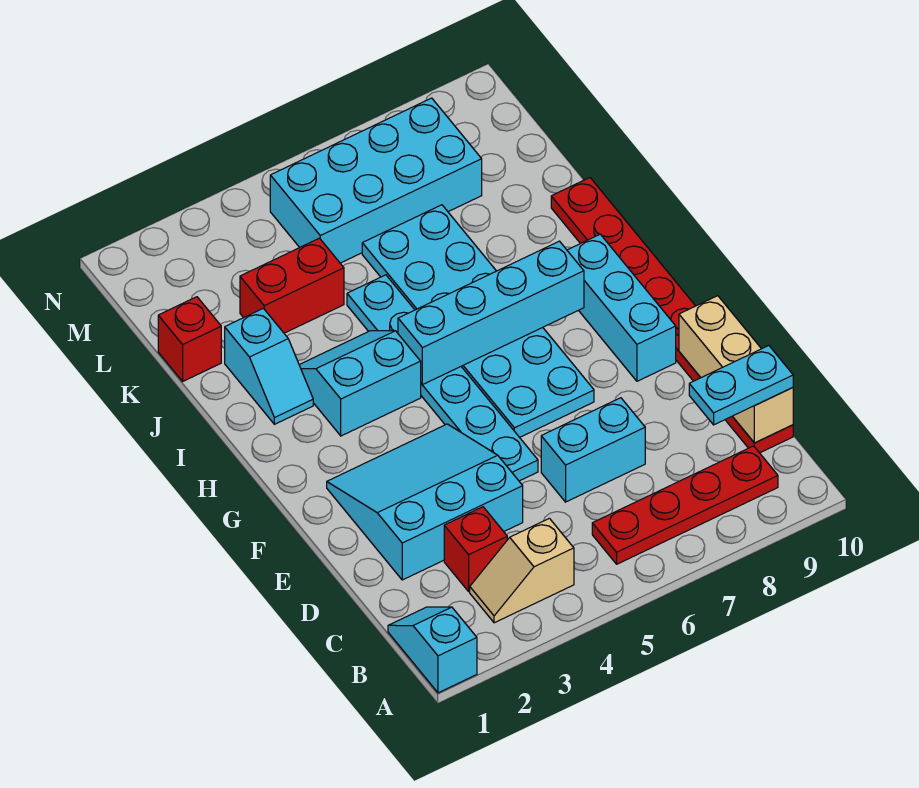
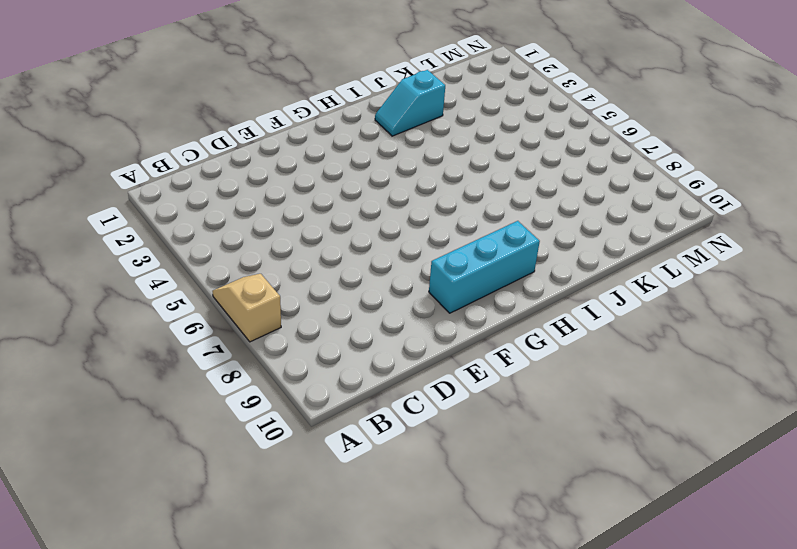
tan 1x2 slope [212,274,281,342] -> tan 1x2 slope moved to [470,518,574,623]
none -> cyan 1x2 slope [388,607,477,693]
none -> red 1x4 plate [592,446,778,564]
none -> red 1x1 brick [444,507,507,591]

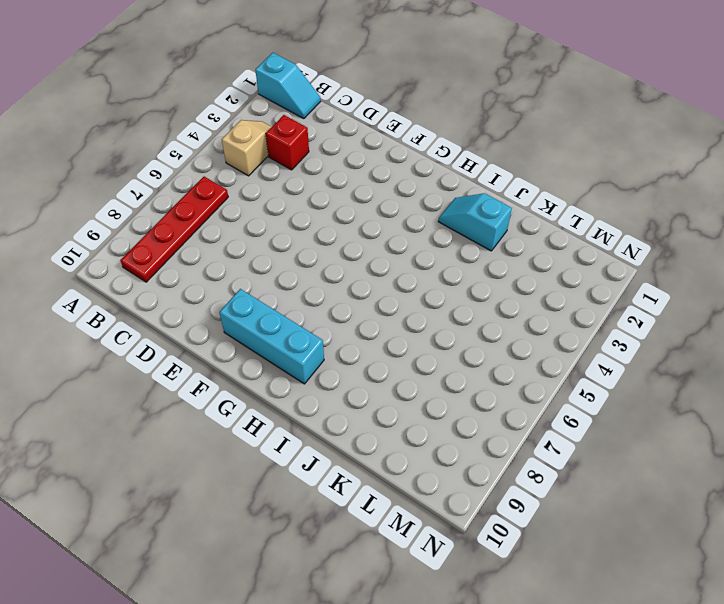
none -> red 1x8 plate [551,178,793,453]
none -> cyan 3x3 slope [327,424,523,580]
none -> cyan 1x2 brick [541,398,645,502]

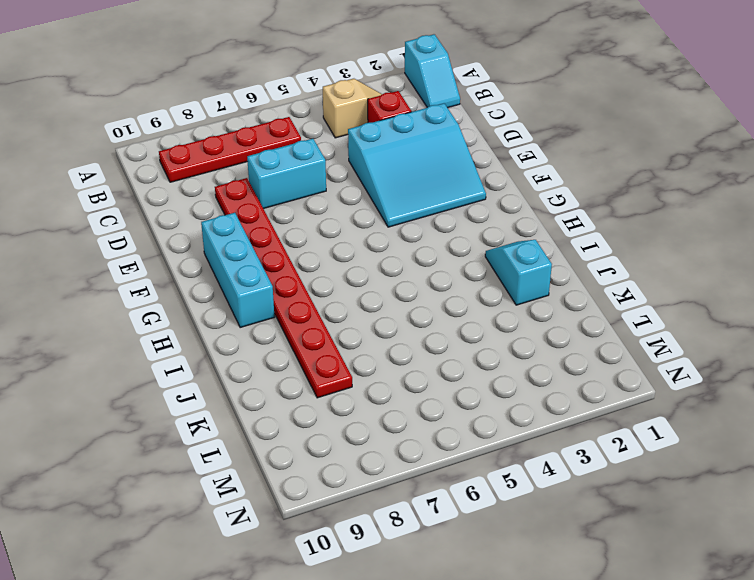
red 1x8 plate [215,178,352,398] -> red 1x8 plate moved to [551,178,793,453]
none -> cyan 1x6 plate [347,275,538,481]
none -> cyan 2x6 plate [362,205,594,437]
none -> cyan 2x2 slope [299,331,421,436]

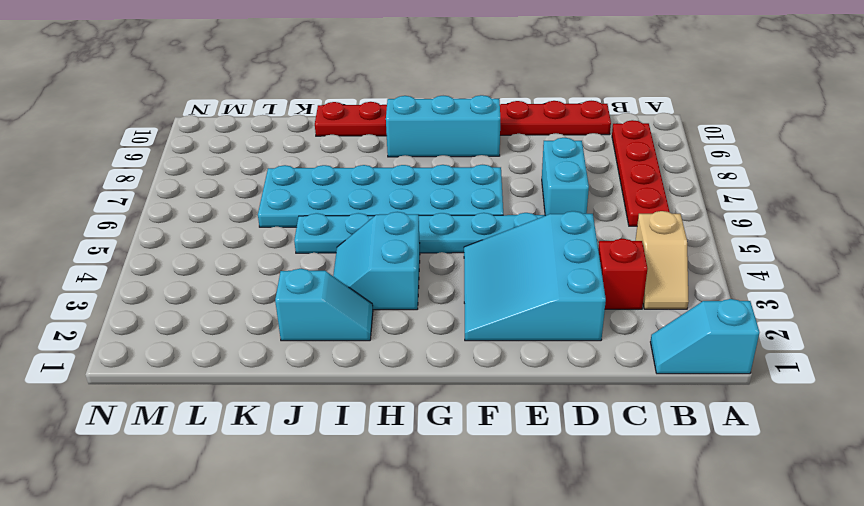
none -> red 1x1 brick [158,297,221,381]
none -> red 1x2 brick [240,238,344,333]
none -> cyan 2x4 brick [270,98,482,263]

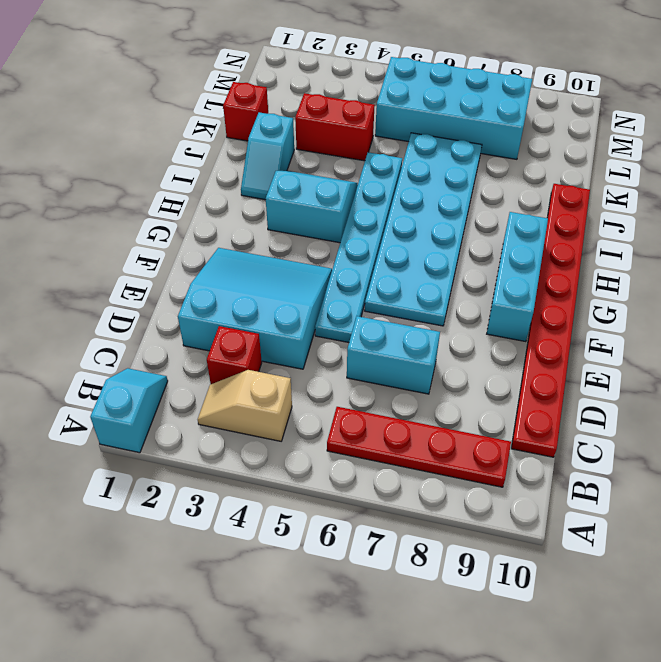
none -> tan 1x3 brick [679,296,793,443]
none -> cyan 1x4 brick [398,241,584,385]
none -> cyan 1x2 plate [689,346,793,425]

